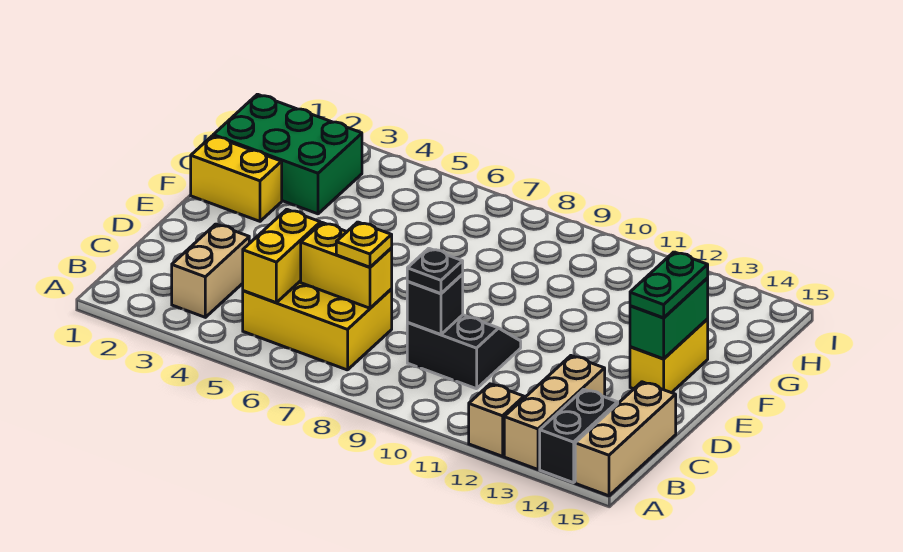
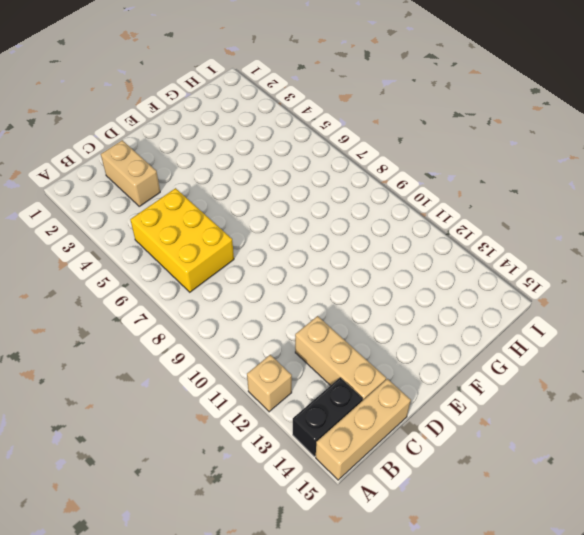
tan 1x2 brick [101,140,160,206] -> tan 1x2 brick turned to [172,224,249,317]
tan 1x3 brick [295,316,386,400] -> tan 1x3 brick turned to [504,356,605,469]
none -> black 2x2 slope [407,315,521,389]
none -> yellow 1x2 brick [630,319,708,393]
none -> yellow 1x2 brick [191,136,282,221]

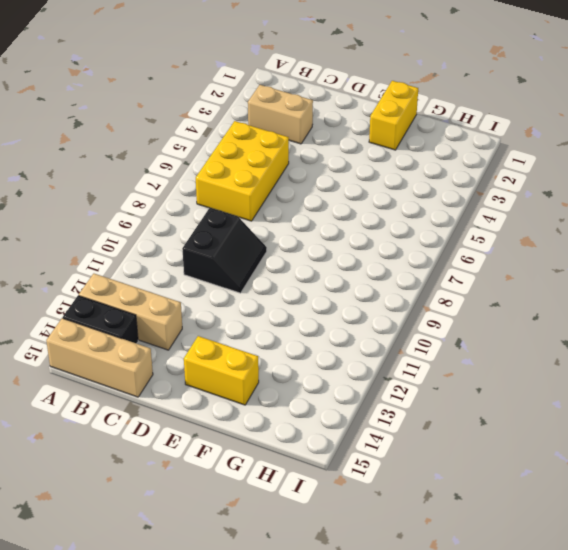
none -> tan 1x1 brick [469,384,524,456]
none -> green 2x3 brick [213,94,362,214]
none -> yellow 1x2 brick [243,209,320,303]

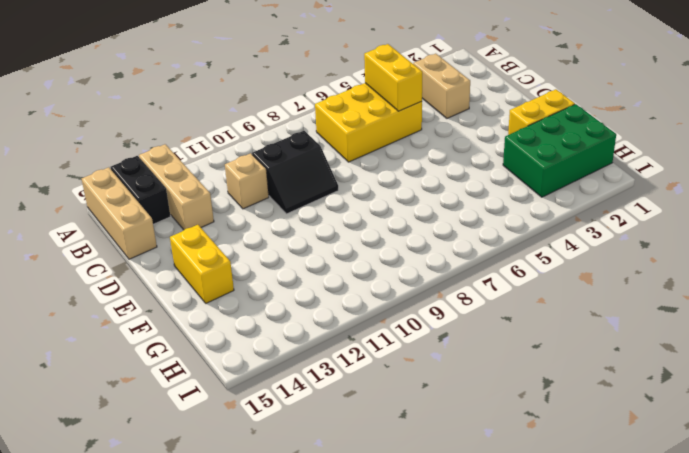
tan 1x1 brick [225,153,269,209] -> tan 1x1 brick moved to [469,384,524,456]
none -> yellow 1x2 brick [301,223,392,308]
none -> black 1x1 brick [407,275,463,334]
none -> green 1x2 brick [630,278,708,359]

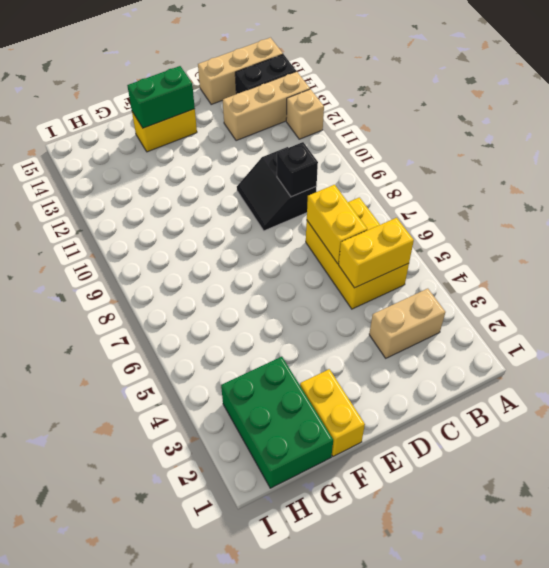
none -> yellow 1x1 plate [336,222,392,267]
none -> black 1x1 plate [407,248,463,293]
none -> green 1x2 plate [630,252,708,318]

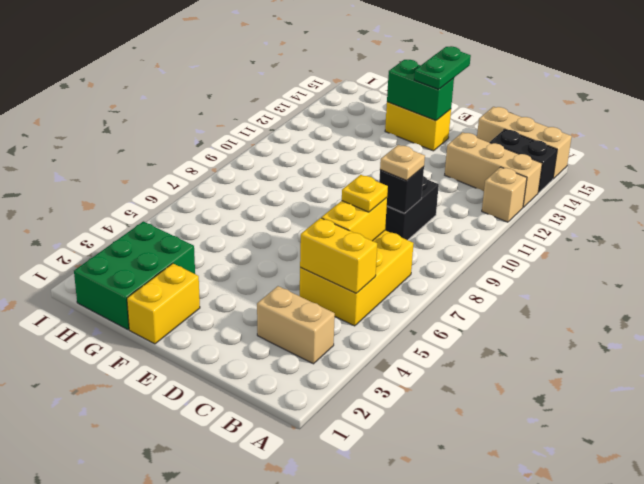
tan 1x1 plate [380,145,425,181] -> black 1x1 plate [407,248,463,293]
green 1x2 plate [414,46,471,89] -> green 1x2 plate turned to [630,252,708,318]

